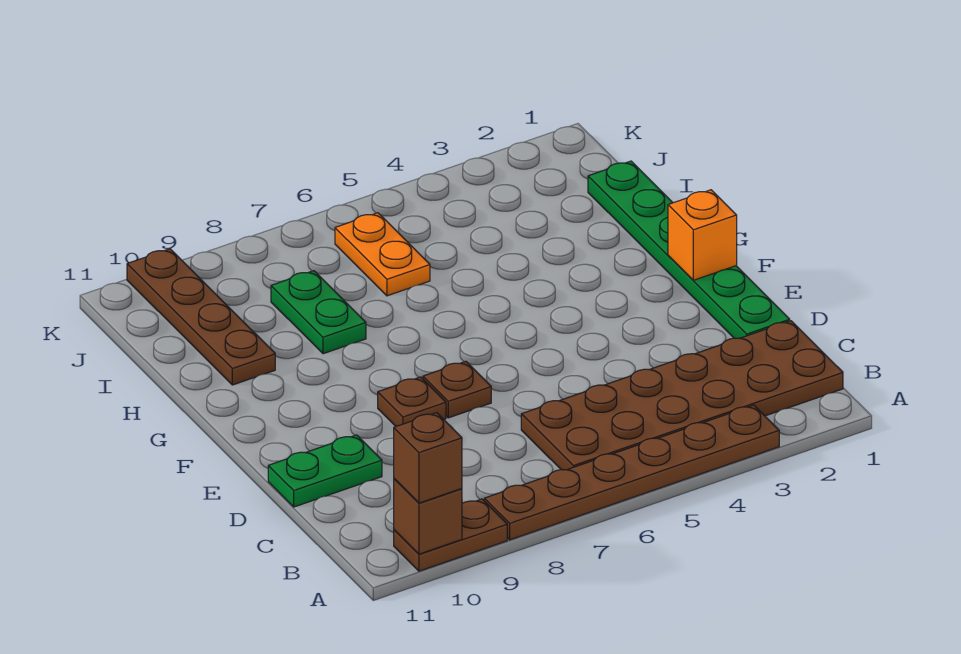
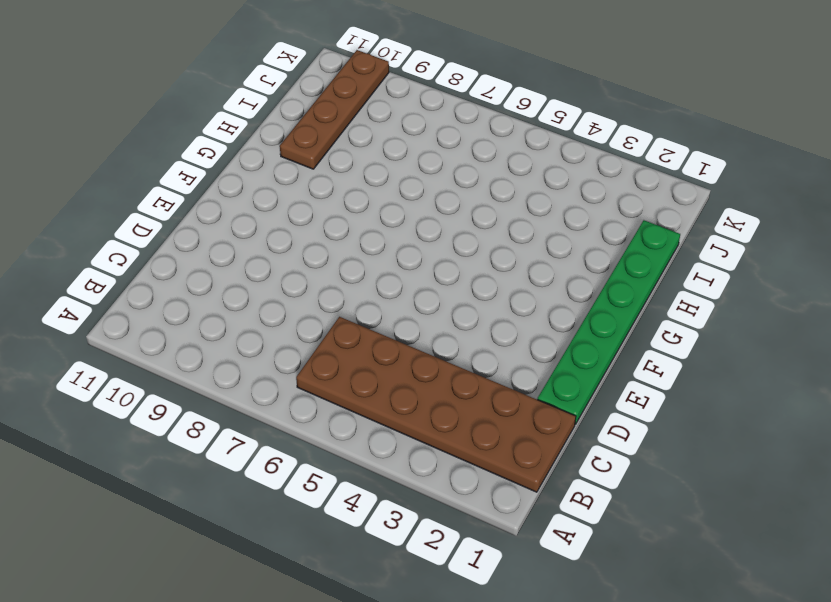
none -> brown 1x6 plate [484,405,779,540]
none -> brown 1x2 plate [394,499,507,571]
none -> green 1x2 plate [268,435,382,507]

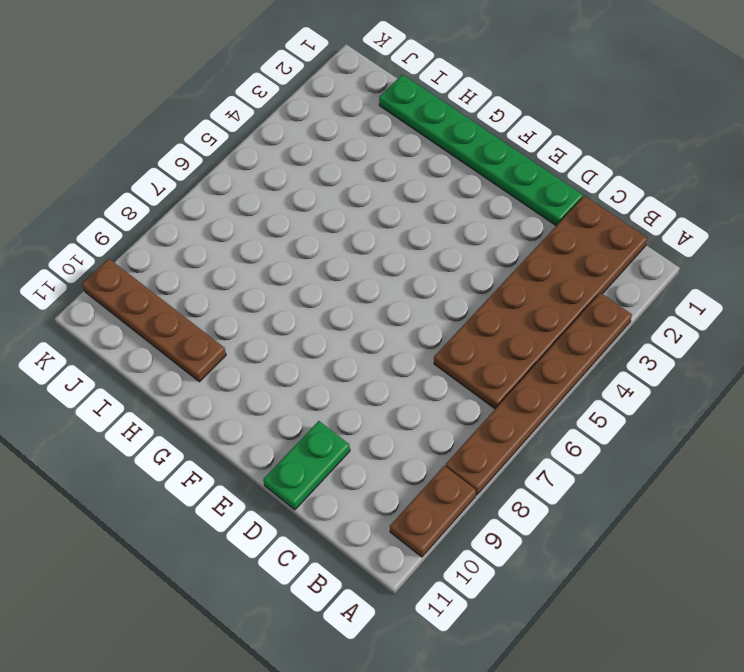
none -> brown 1x1 plate [423,361,491,418]
none -> brown 1x1 plate [378,377,446,426]
none -> green 1x2 plate [271,271,366,354]

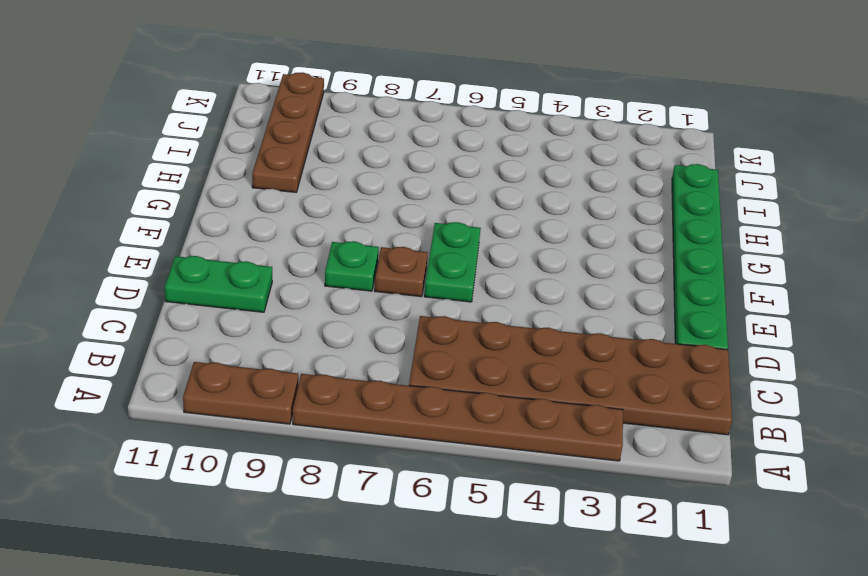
green 1x2 plate [424,222,481,302] -> green 1x2 plate moved to [271,271,366,354]
green 1x1 plate [325,241,379,291] -> brown 1x1 plate [378,377,446,426]
none -> orange 1x2 plate [335,213,430,296]
none -> brown 1x1 brick [394,479,462,554]
none -> orange 1x1 brick [668,190,737,280]

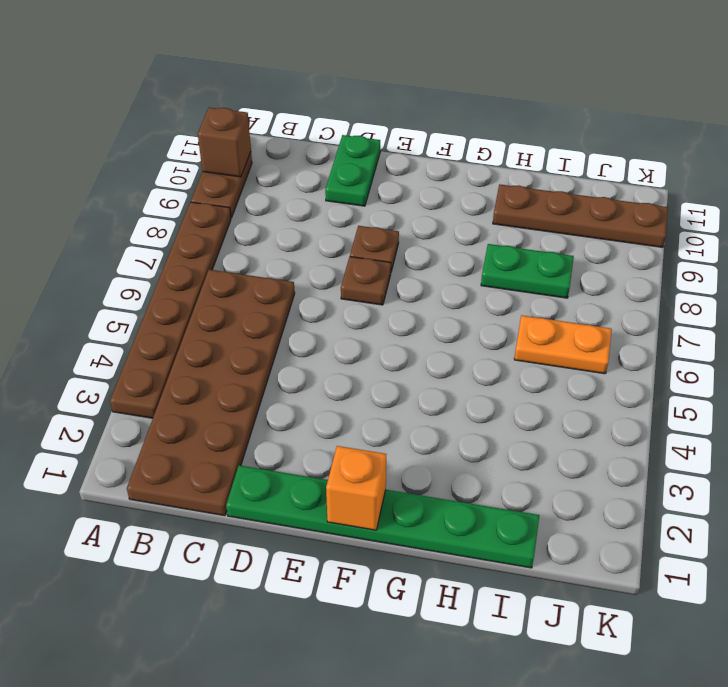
none -> brown 1x1 brick [394,413,462,503]

